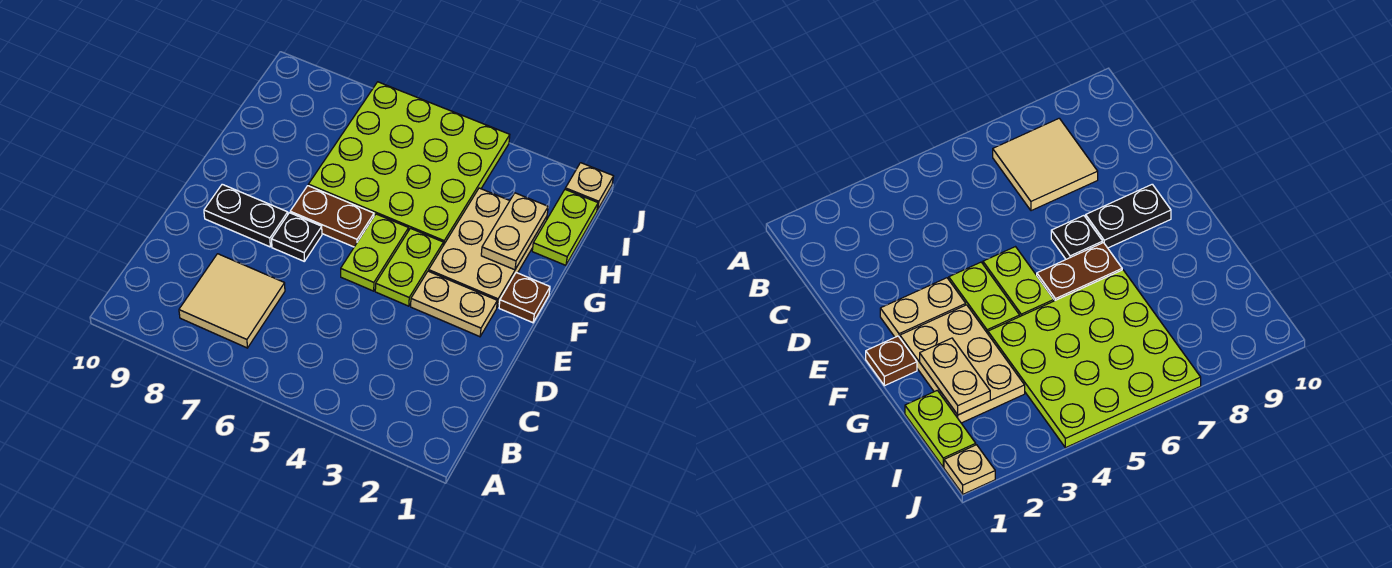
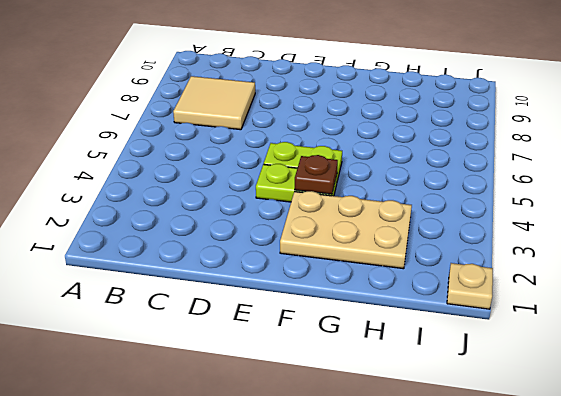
brown 1x1 plate [295,155,338,194] -> brown 1x1 plate moved to [499,273,550,323]
none -> tan 1x2 plate [411,271,497,337]
none -> black 1x1 plate [272,213,322,261]
none -> black 1x2 plate [204,184,288,247]

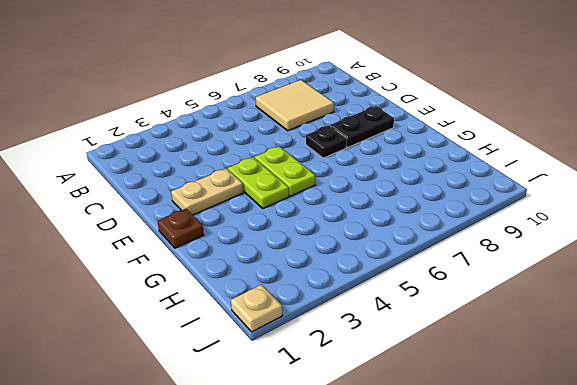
none -> tan 2x3 plate [429,188,547,307]
none -> brown 1x2 plate [290,186,374,247]
none -> lime 4x4 plate [308,82,510,245]

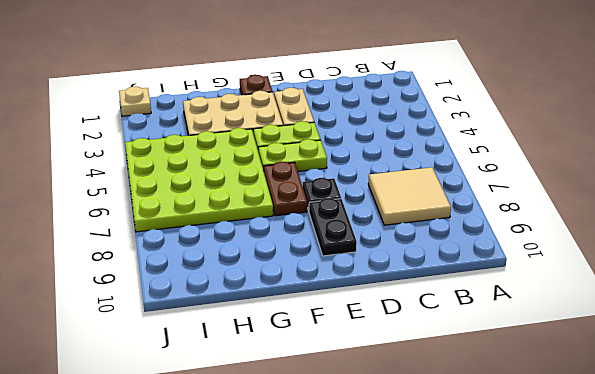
none -> lime 1x2 plate [532,190,598,265]
none -> tan 1x2 plate [481,193,548,270]

